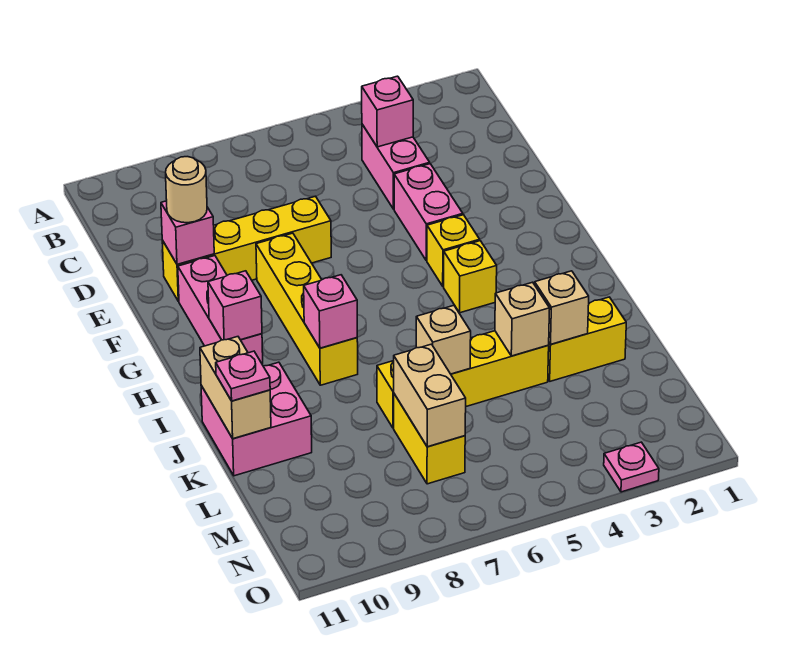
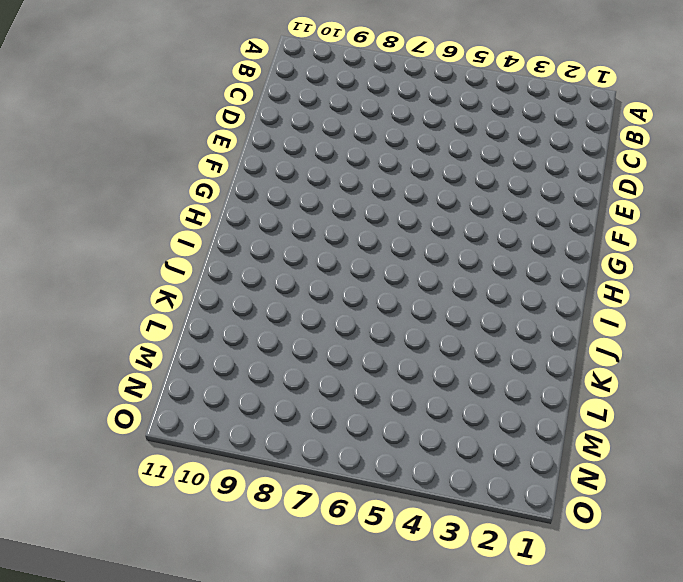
none -> pink 1x2 brick [362,124,430,209]
none -> pink 1x2 brick [394,164,463,261]
none -> yellow 1x4 brick [162,196,331,301]

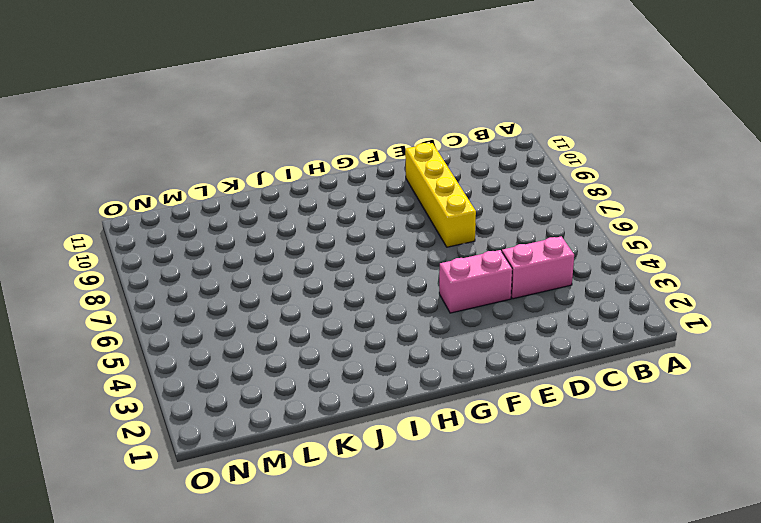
none -> yellow 1x4 brick [256,233,358,385]
none -> pink 1x3 brick [178,256,263,365]
none -> yellow 1x1 brick [427,215,480,286]

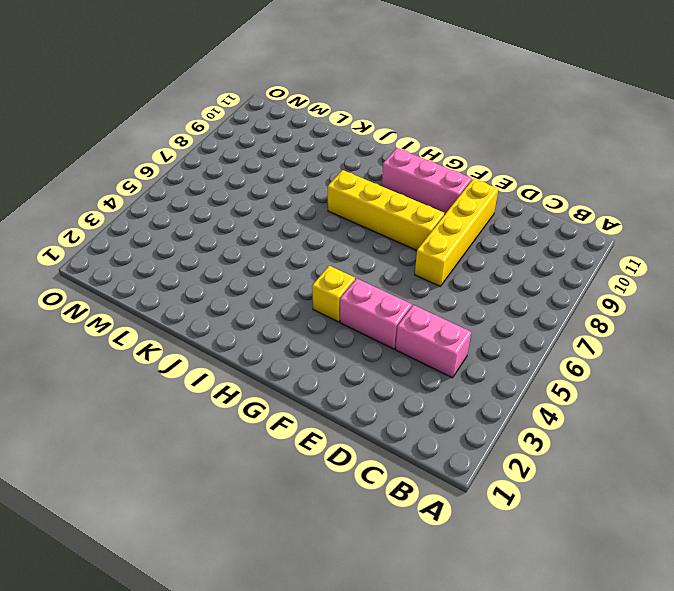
none -> yellow 1x1 brick [444,241,497,313]
none -> pink 2x2 brick [201,362,312,476]
none -> yellow 1x2 brick [548,297,626,381]

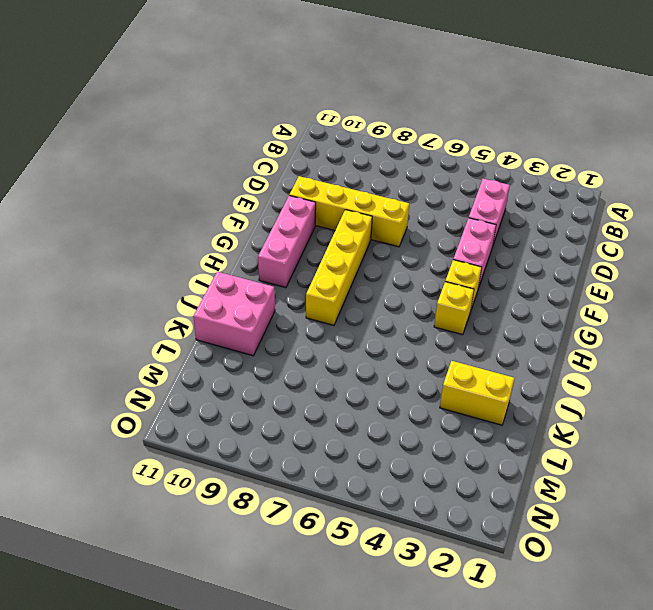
none -> yellow 1x4 brick [377,331,549,428]
none -> yellow 1x2 brick [394,394,465,484]
none -> pink 1x1 plate [604,442,659,492]

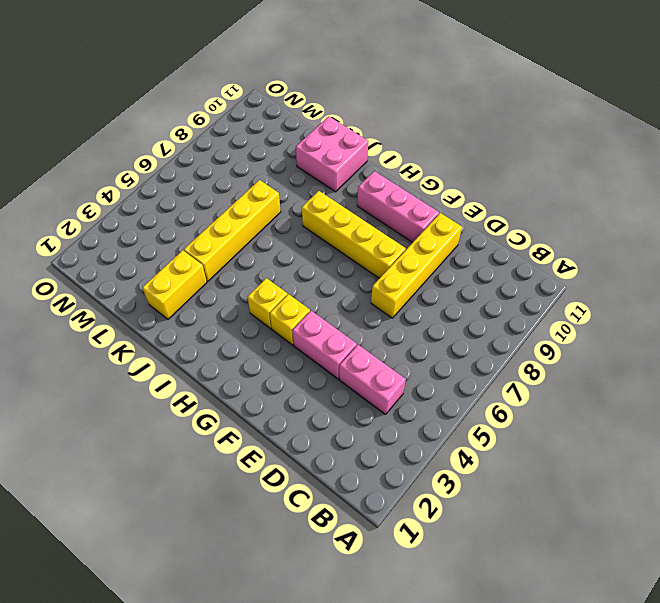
none -> yellow 1x2 brick [394,394,465,484]
none -> pink 1x1 plate [604,442,659,492]
none -> pink 1x1 brick [362,76,413,147]

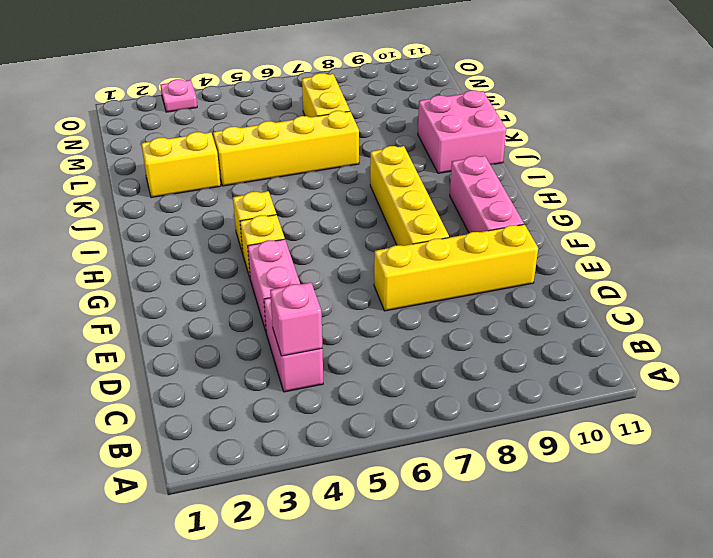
none -> pink 1x1 brick [161,201,214,264]
none -> pink 1x1 brick [208,271,262,340]
none -> pink 1x1 brick [304,275,357,348]

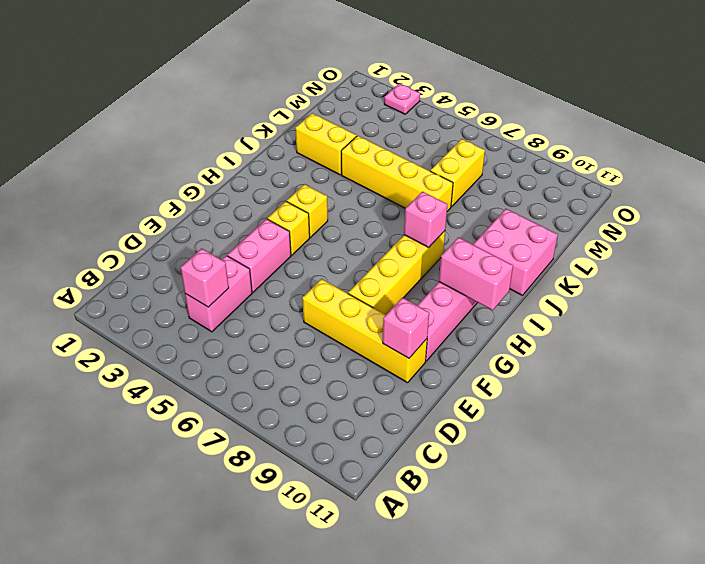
pink 1x2 brick [439,237,513,310] -> pink 1x1 brick [208,271,262,340]
none -> tan 1x2 brick [200,337,271,439]
none -> tan 1x1 brick [535,271,589,344]
none -> tan 1x1 brick [495,282,550,356]

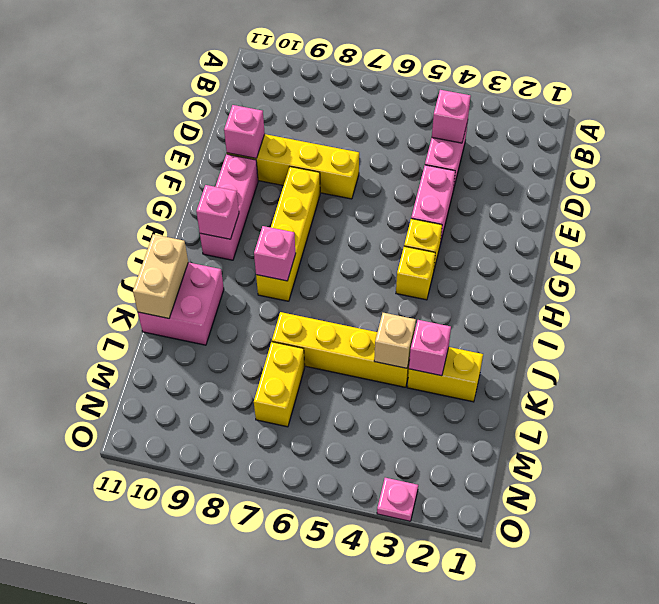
pink 1x1 brick [409,320,451,376] -> tan 1x1 brick [535,271,589,344]
none -> tan 1x1 brick [416,305,471,374]
none -> tan 1x2 brick [394,344,466,447]
none -> tan 1x1 round brick [166,157,207,223]

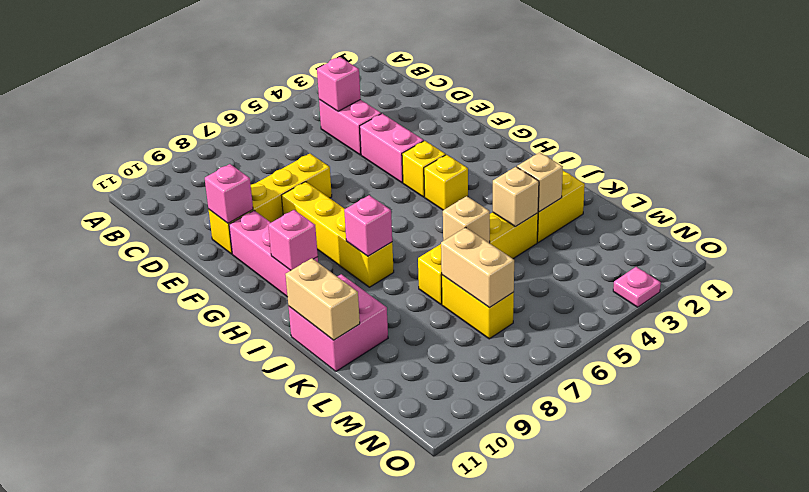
none -> tan 1x1 round brick [166,157,207,223]
none -> pink 1x1 plate [216,351,270,401]

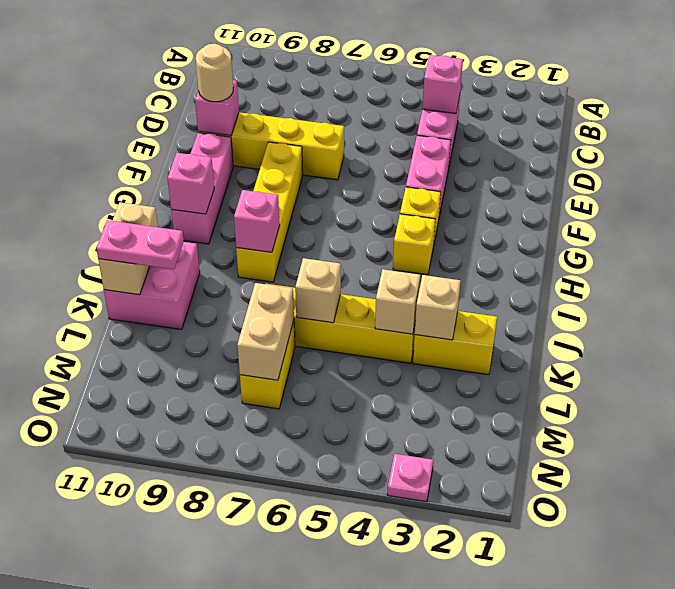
pink 1x2 plate [96,220,184,269] -> pink 1x1 plate [216,351,270,401]

